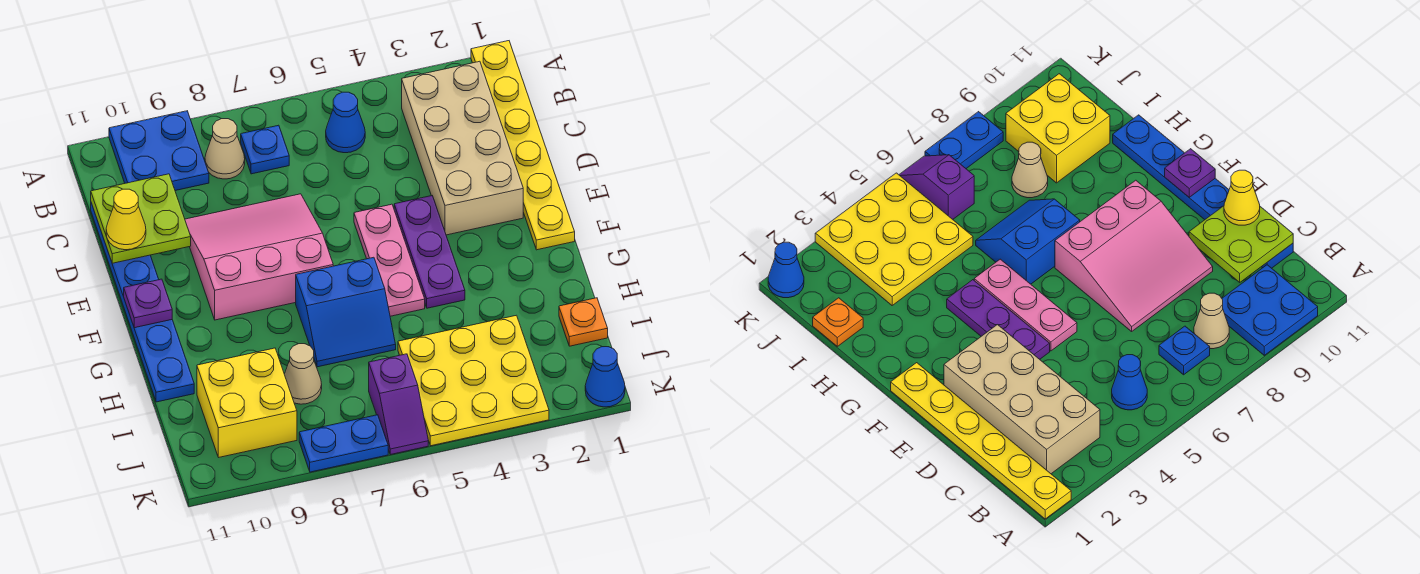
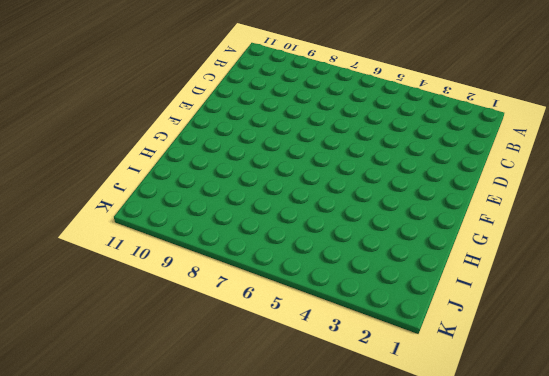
none -> yellow 1x6 plate [471,41,575,250]
none -> blue 2x2 plate [109,111,209,191]
none -> tan 2x4 brick [402,61,523,235]

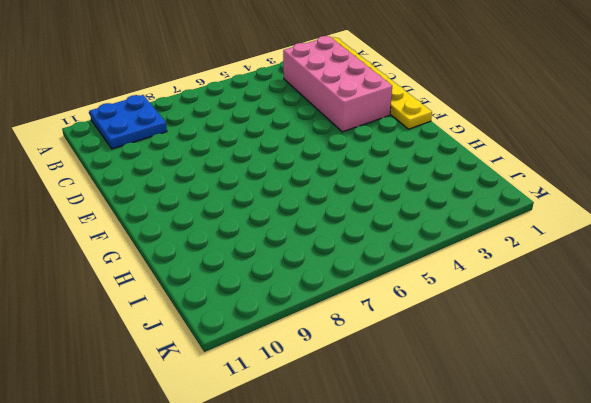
pink 2x4 brick [283,36,392,132] -> tan 2x4 brick [402,61,523,235]
none -> blue 1x1 cone [326,92,365,153]
none -> blue 1x1 plate [241,125,289,174]
none -> tan 1x1 cone [205,119,245,179]

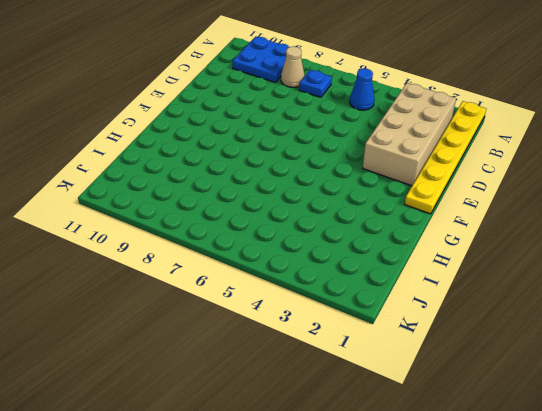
none -> blue 1x6 plate [91,203,194,402]
none -> pink 3x3 slope [185,194,333,320]
none -> purple 1x3 plate [394,196,465,308]

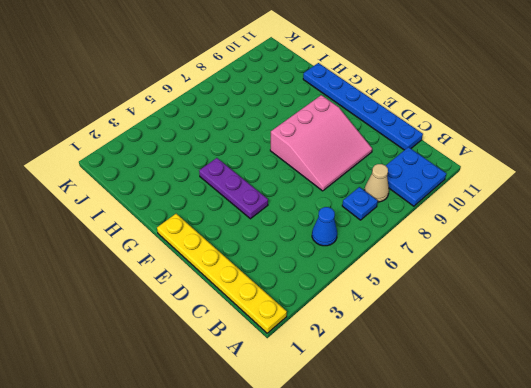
none -> tan 2x4 brick [402,61,523,235]
none -> pink 1x3 plate [354,204,425,316]
none -> blue 2x2 slope [296,257,396,367]

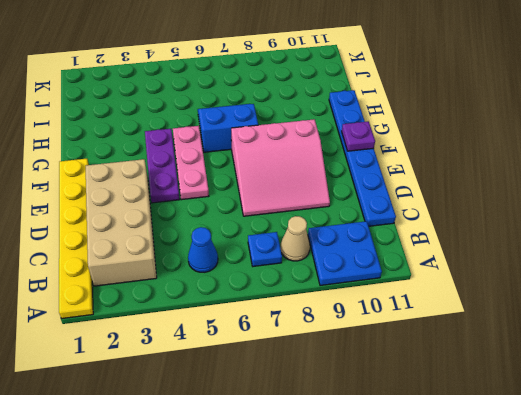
none -> orange 1x1 plate [559,298,608,346]
none -> yellow 3x3 plate [398,315,549,446]
none -> tan 1x1 cone [284,344,322,404]

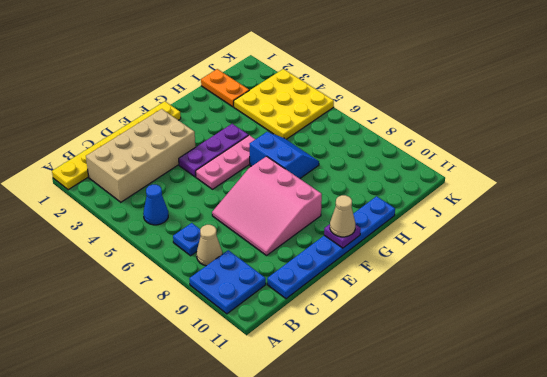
tan 1x1 cone [330,195,355,237] -> tan 1x1 cone moved to [284,344,322,404]
orange 1x2 plate [201,69,249,107] -> orange 1x1 plate [559,298,608,346]
none -> yellow 2x2 brick [197,348,297,457]
none -> purple 1x2 slope [369,354,428,455]
none -> blue 1x1 cone [585,347,625,407]

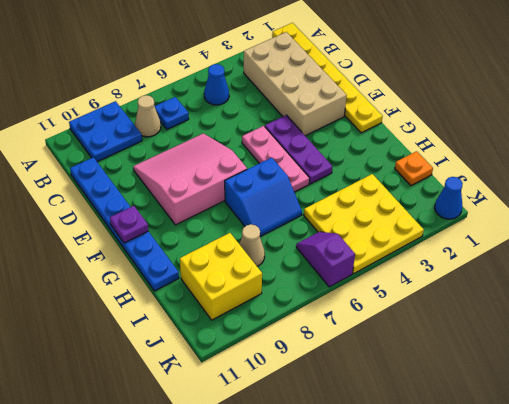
purple 1x2 slope [296,232,355,287] -> purple 1x2 slope turned to [369,354,428,455]
none -> blue 1x2 plate [299,415,388,472]
none -> lime 2x2 plate [91,174,191,263]
none -> yellow 1x1 cone [106,189,146,250]

